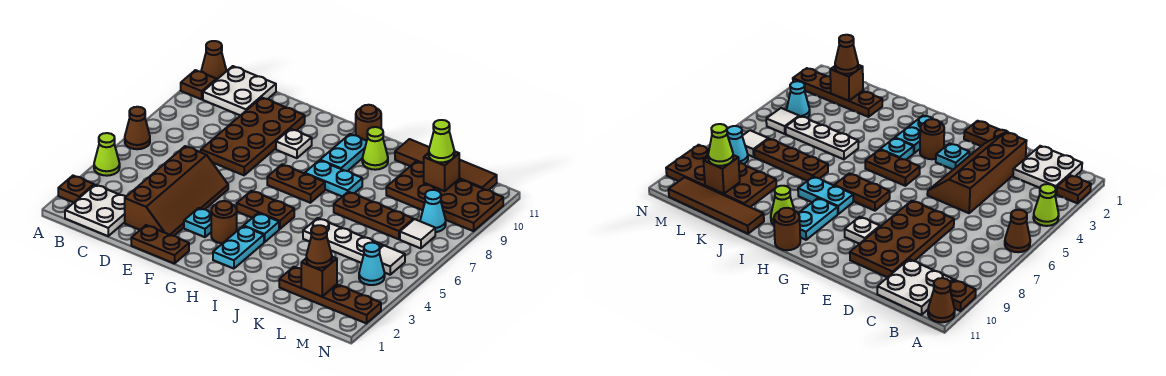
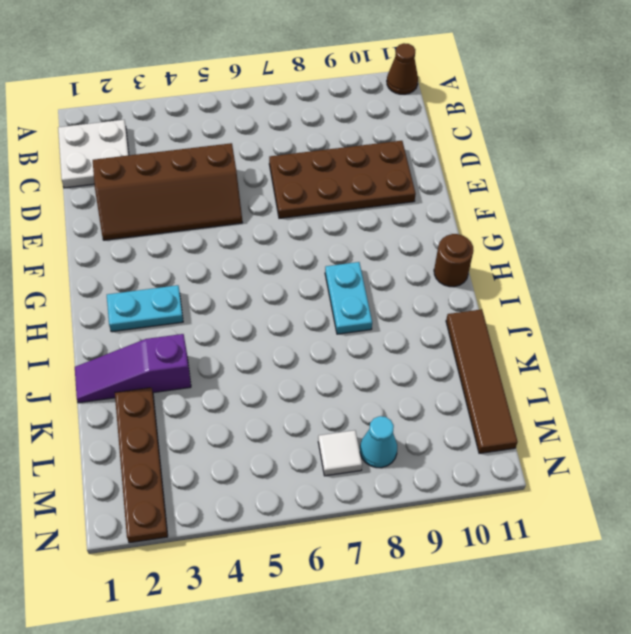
purple 1x3 slope [75,334,191,403] -> none
none -> brown 1x1 plate [58,176,94,203]
none -> lime 1x1 cone [94,133,120,176]
none -> brown 1x1 cone [125,107,150,149]
none -> brown 1x1 plate [181,70,216,99]

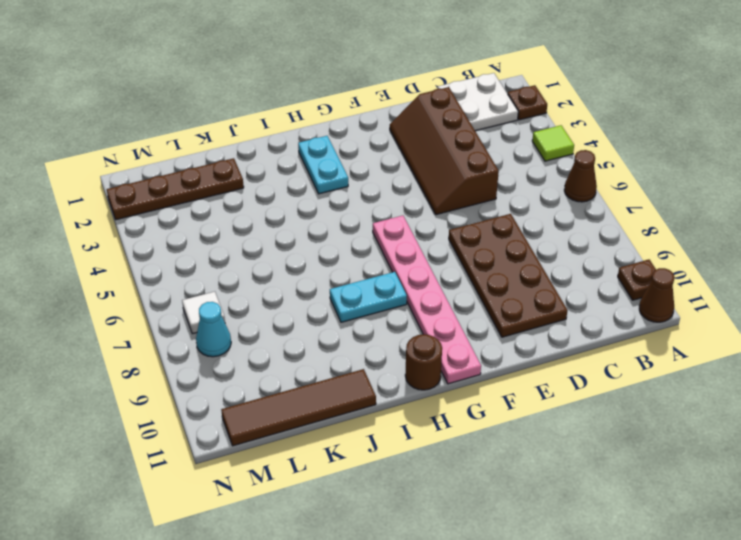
lime 1x1 tile [532,125,574,161] -> lime 1x1 cone [94,133,120,176]
pink 1x6 plate [373,216,481,384] -> brown 1x2 plate [267,164,325,203]
none -> white 2x2 plate [203,66,276,116]
none -> brown 1x2 plate [131,225,189,264]
none -> cyan 1x1 plate [184,208,211,237]
none -> white 1x1 plate [276,129,312,158]

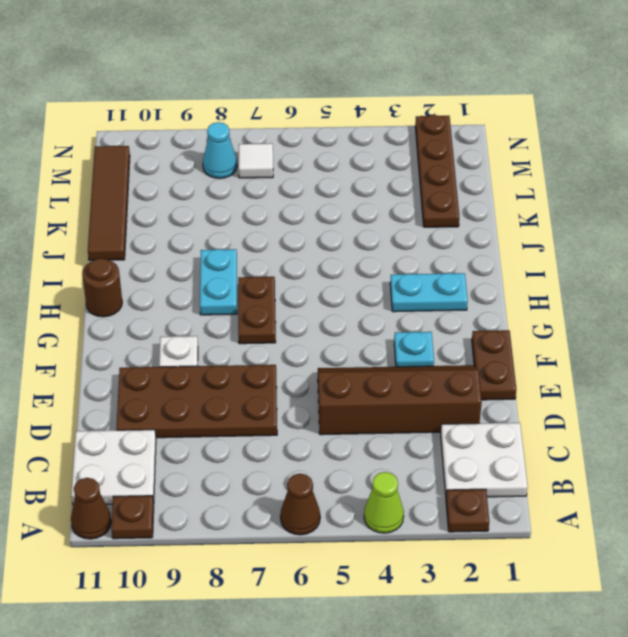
none -> brown 1x1 round brick [211,201,237,243]
none -> brown 1x2 plate [237,191,294,229]
none -> cyan 1x1 plate [244,213,279,242]
none -> cyan 1x2 plate [320,134,367,171]

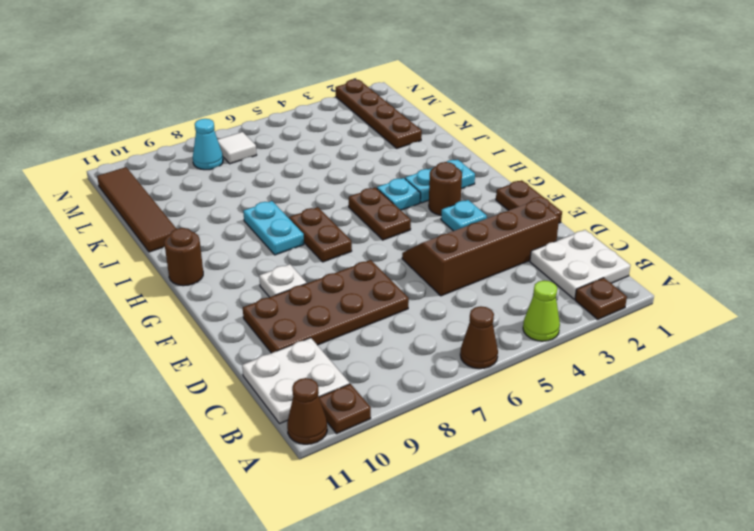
none -> cyan 1x2 plate [320,134,367,171]
none -> lime 1x1 cone [362,127,388,170]
none -> white 1x3 plate [303,218,383,263]
none -> brown 1x3 plate [334,192,413,239]

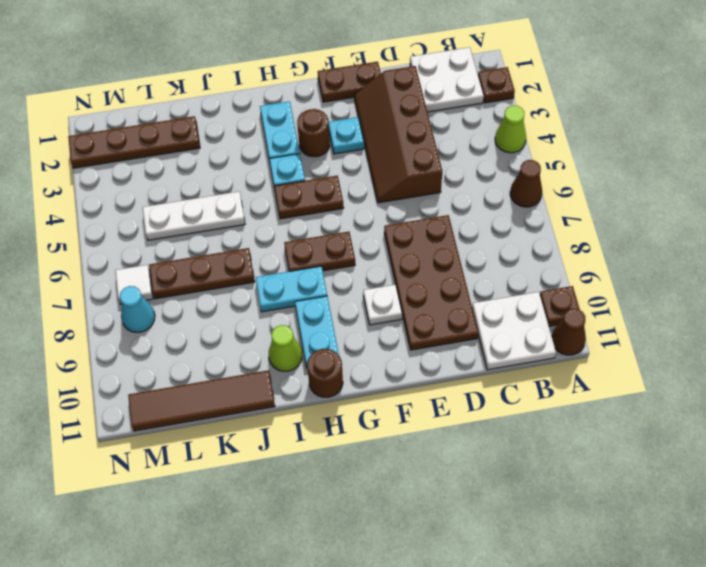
none -> brown 2x4 plate [386,161,503,231]
none -> cyan 1x1 cone [359,243,385,285]
none -> white 1x1 tile [379,246,405,275]
none -> brown 1x1 brick [301,257,337,296]

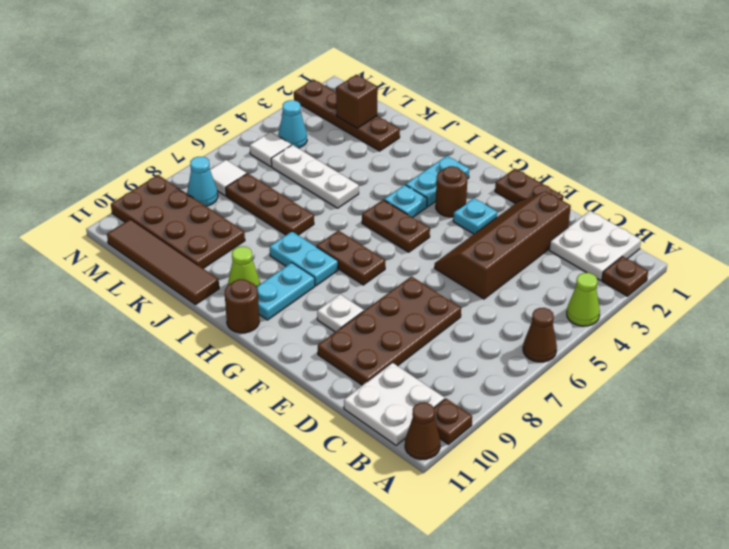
none -> brown 1x1 brick [424,151,459,191]
none -> brown 1x1 cone [306,225,332,268]
none -> lime 1x1 cone [429,120,454,162]

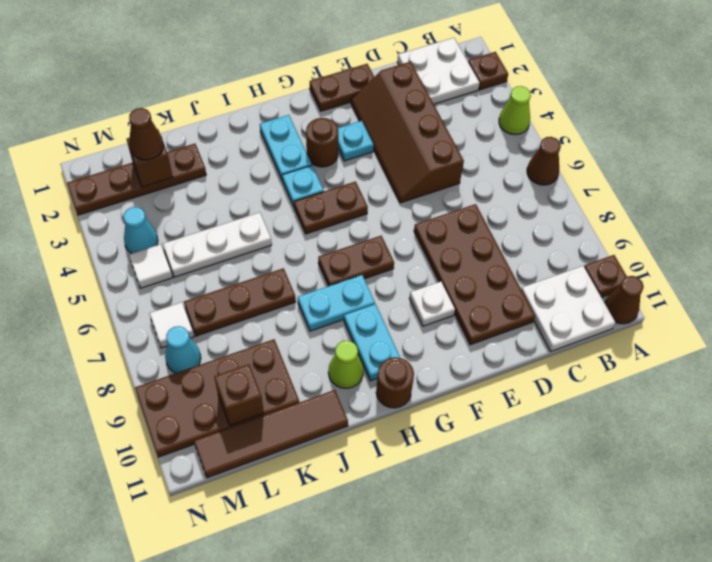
none -> lime 1x1 cone [429,120,454,162]

